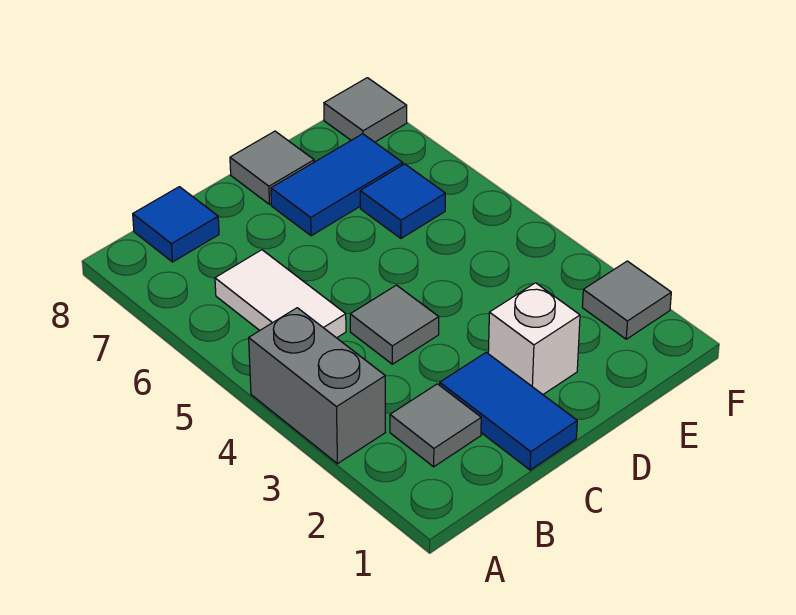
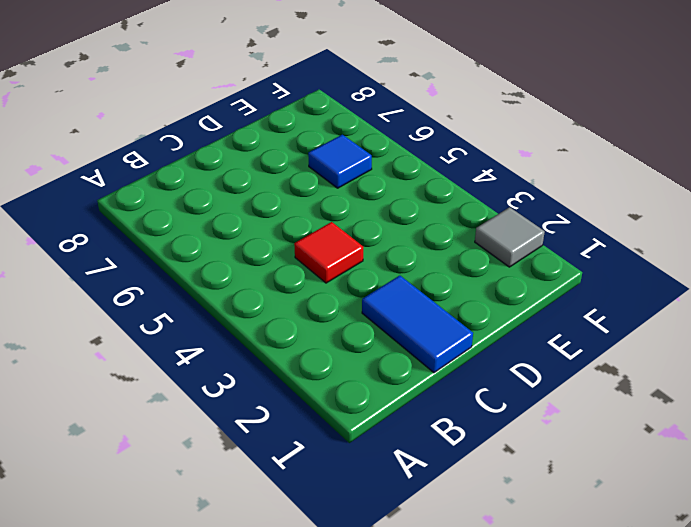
red 1x1 tile [294,222,363,283] -> grey 1x1 tile [350,285,439,364]
none -> grey 1x2 brick [249,308,385,464]
none -> grey 1x1 tile [390,384,481,467]
none -> white 1x2 tile [215,250,346,338]

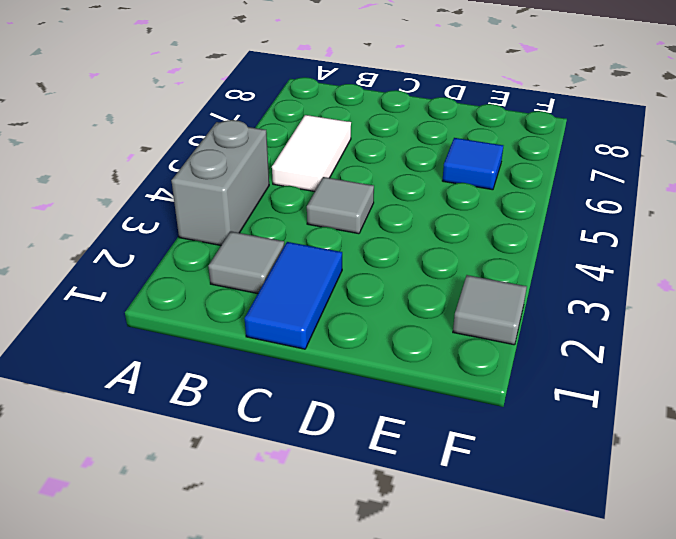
none -> blue 1x1 tile [133,187,219,262]
none -> white 1x1 brick [488,283,580,394]
none -> blue 1x2 tile [271,134,403,236]

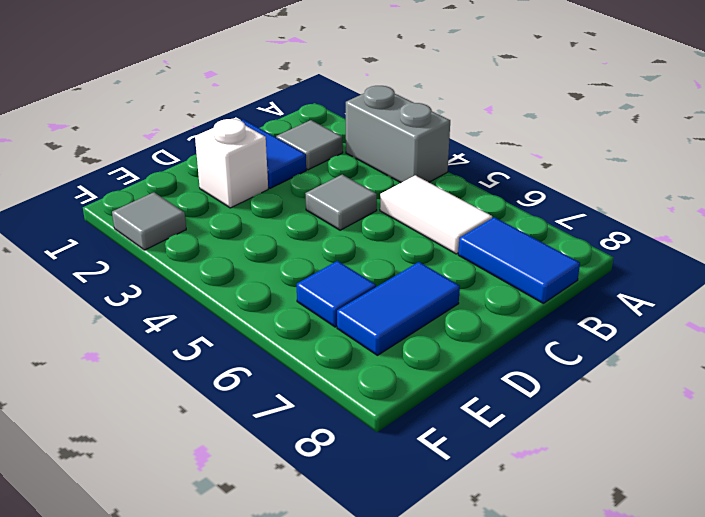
blue 1x2 tile [458,217,580,303] -> blue 1x1 tile [133,187,219,262]
none -> grey 1x1 tile [230,131,314,204]
none -> grey 1x1 tile [324,78,407,142]

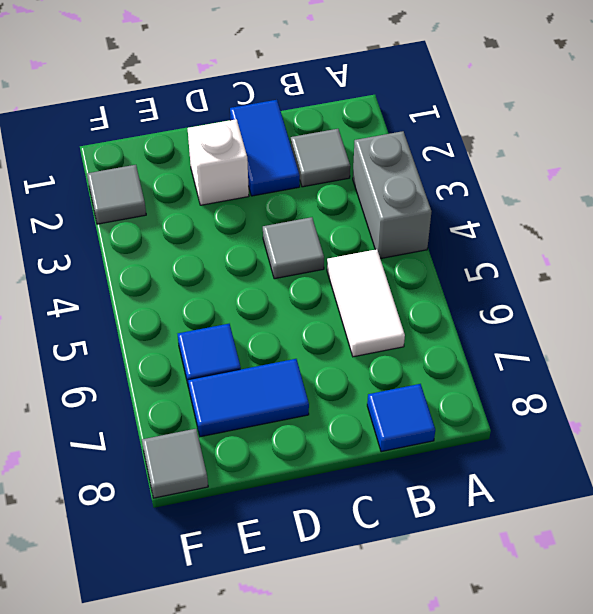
none -> grey 1x1 tile [230,131,314,204]

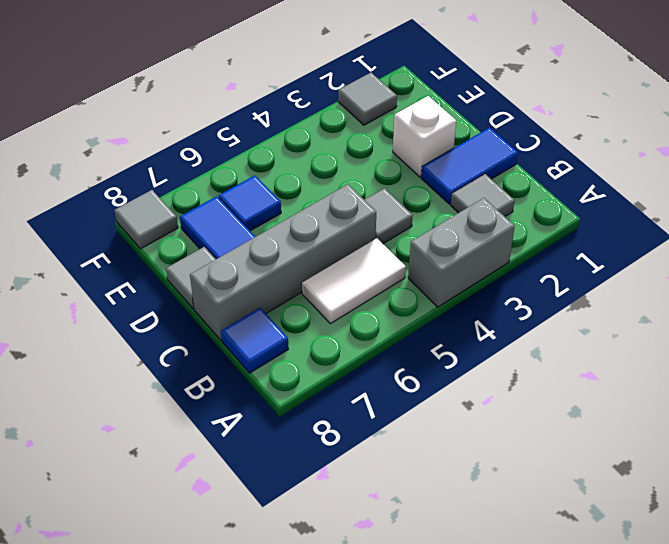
grey 1x4 brick [190,184,376,340] -> none

